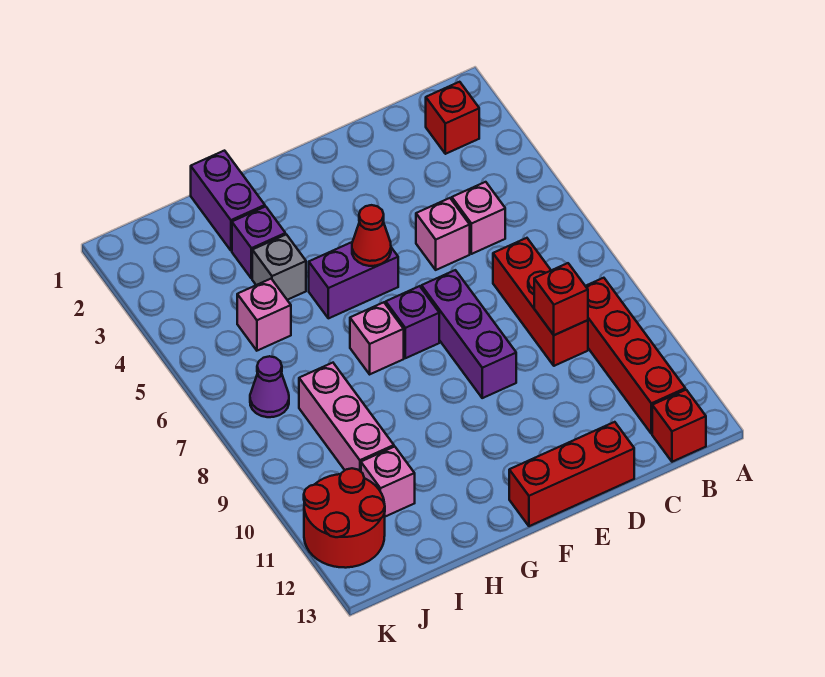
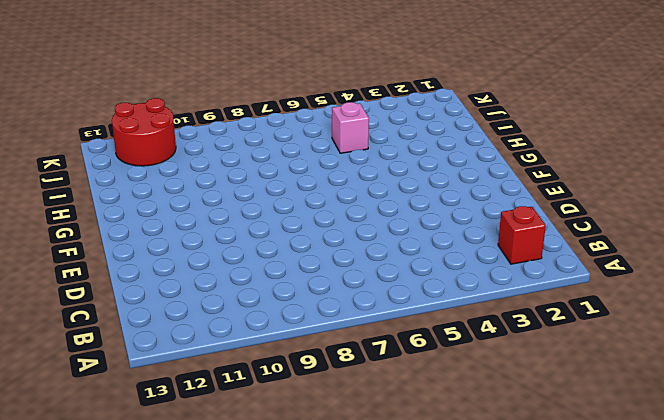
none -> red 1x4 brick [586,278,685,434]
none -> red 1x1 brick [652,390,706,462]
none -> pink 1x1 brick [452,182,505,254]

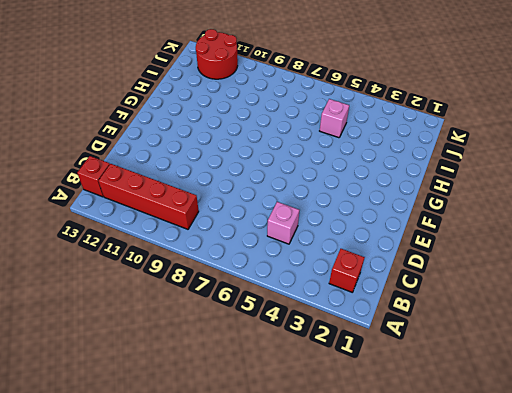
none -> red 1x3 brick [493,238,588,366]
none -> pink 1x1 brick [416,198,470,270]
none -> red 1x3 brick [509,422,634,526]

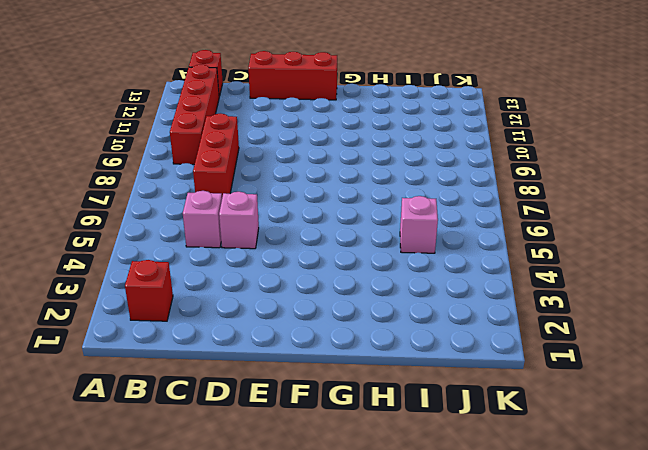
none -> purple 1x3 brick [422,270,516,398]
none -> purple 1x2 brick [309,242,398,318]
none -> purple 1x1 brick [386,286,439,358]

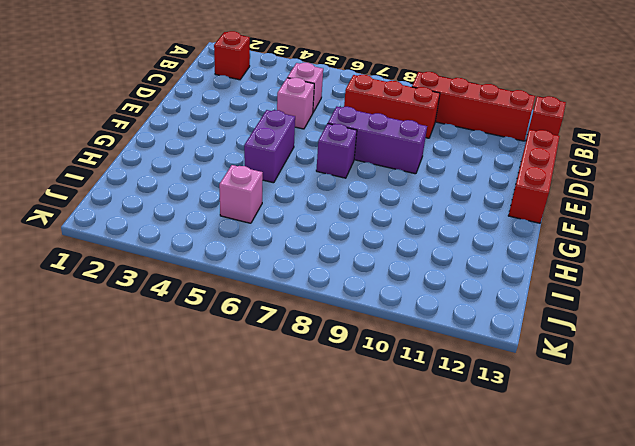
none -> pink 1x1 brick [350,302,404,374]
none -> purple 1x2 brick [191,151,265,251]
none -> purple 1x1 brick [232,206,285,279]

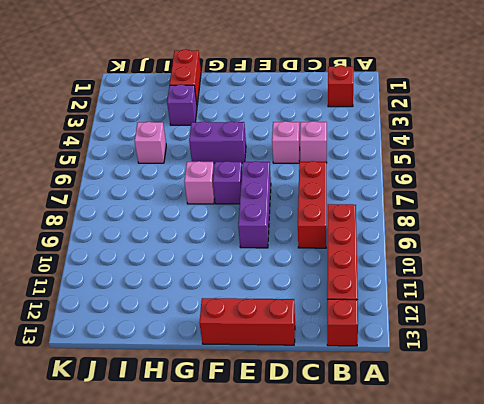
red 1x2 brick [170,49,201,105] -> purple 1x2 brick [191,151,265,251]
none -> grey 1x1 brick [252,234,306,300]
none -> pink 1x3 brick [299,363,394,472]
none -> pink 1x1 brick [361,447,415,517]

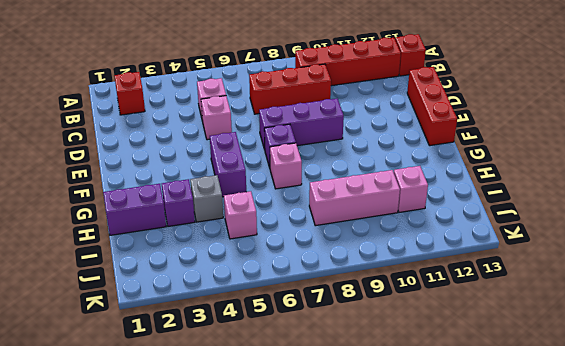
none -> purple 1x1 cone [250,356,289,417]
none -> red 2x2 round brick [304,468,385,568]
none -> red 1x1 brick [534,263,588,335]

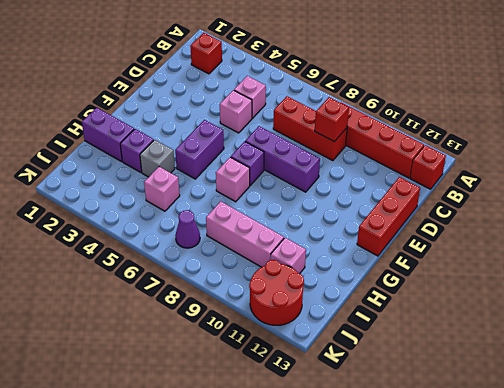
none -> red 1x1 cone [352,205,391,266]

